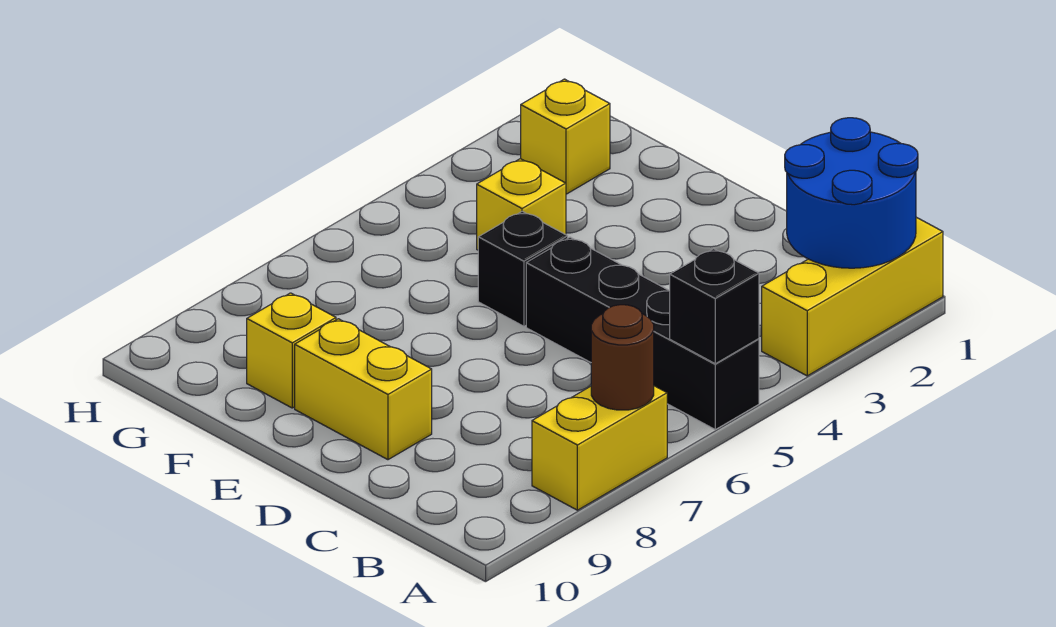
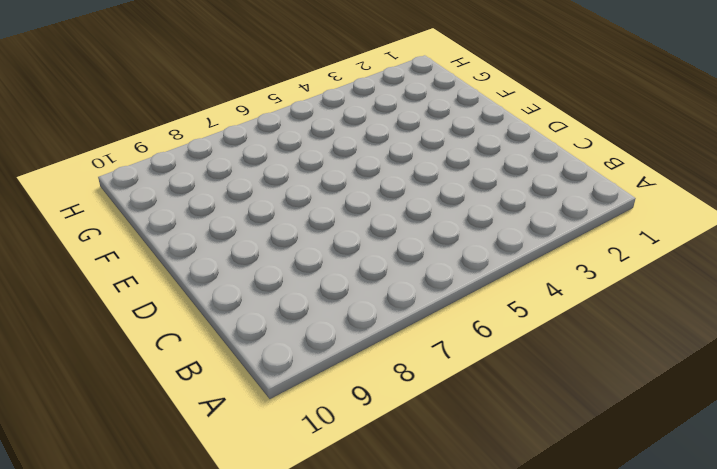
none -> yellow 1x3 brick [762,217,943,376]
none -> black 1x4 brick [526,237,759,430]

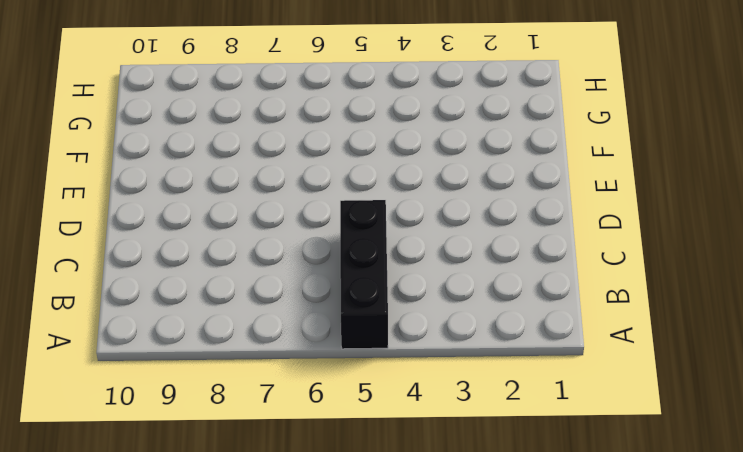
black 1x3 brick [340,200,388,349] -> black 1x4 brick [526,237,759,430]
none -> yellow 1x3 brick [762,217,943,376]
none -> yellow 1x2 brick [532,386,667,510]

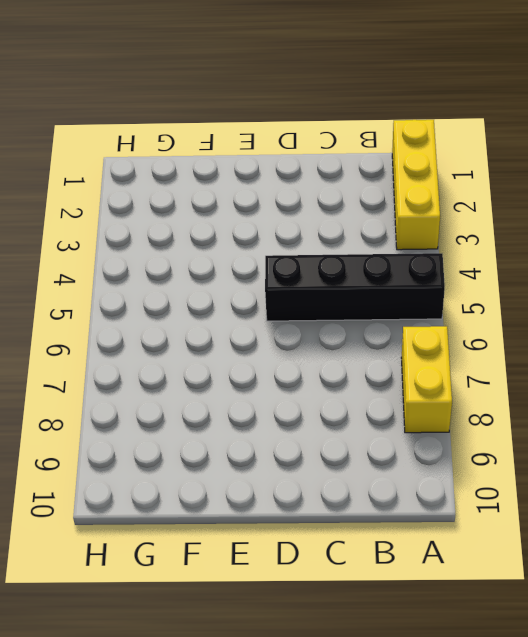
none -> yellow 1x2 brick [295,319,432,460]
none -> black 1x1 brick [478,211,568,326]

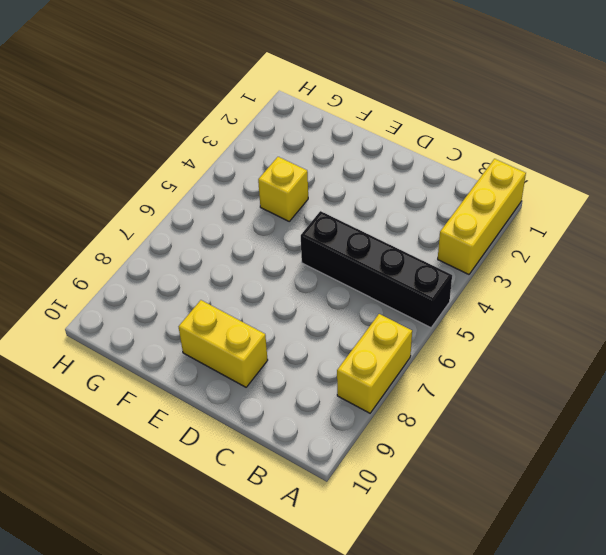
none -> black 1x1 brick [478,211,568,326]
none -> yellow 1x1 brick [247,293,336,408]

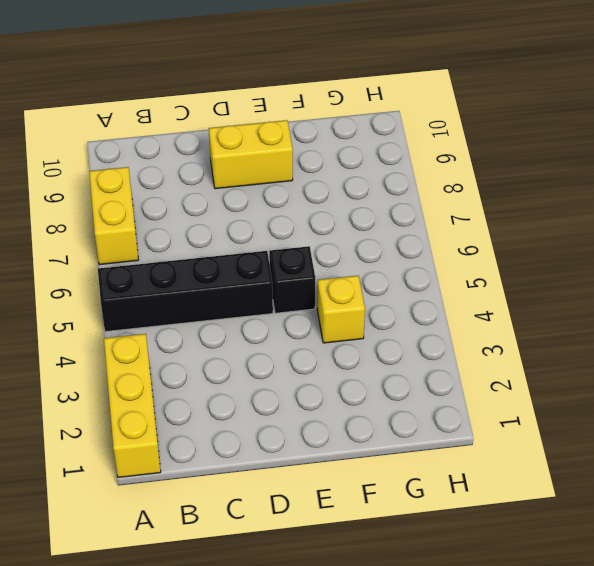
none -> yellow 1x1 brick [247,293,336,408]
none -> yellow 1x1 brick [521,79,610,194]

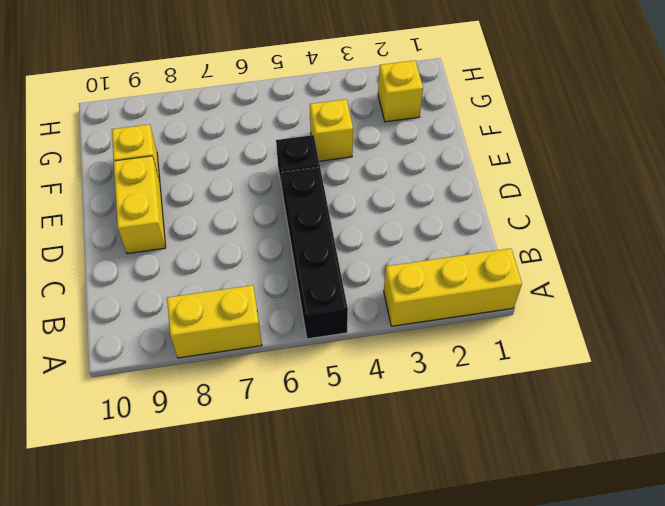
none -> blue 2x2 round brick [785,118,918,268]
none -> black 1x1 brick [670,249,759,364]

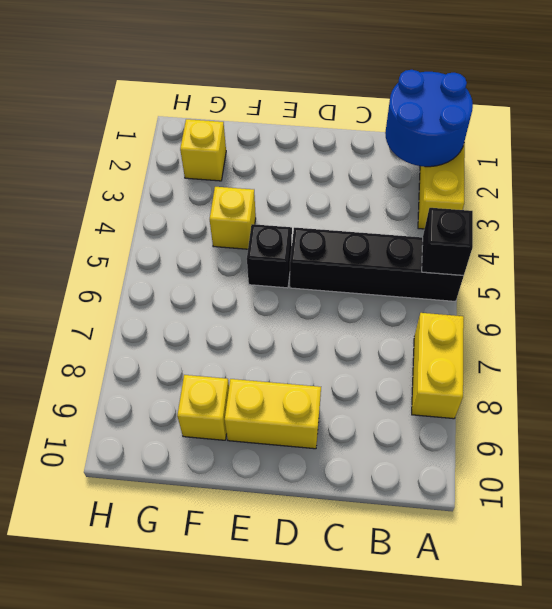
none -> brown 1x1 round brick [591,305,654,410]

